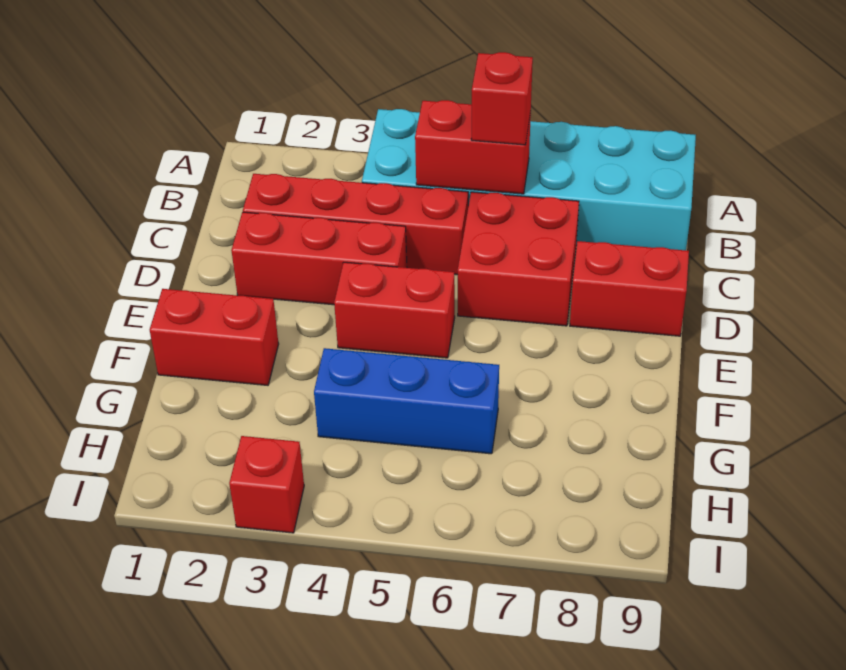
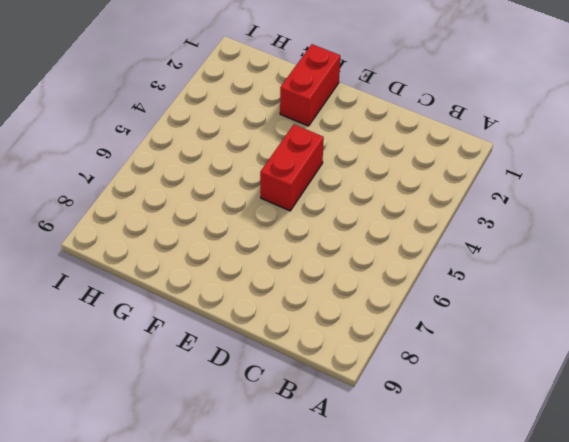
none -> cyan 2x6 brick [362,109,696,250]
none -> red 1x4 brick [243,174,468,275]

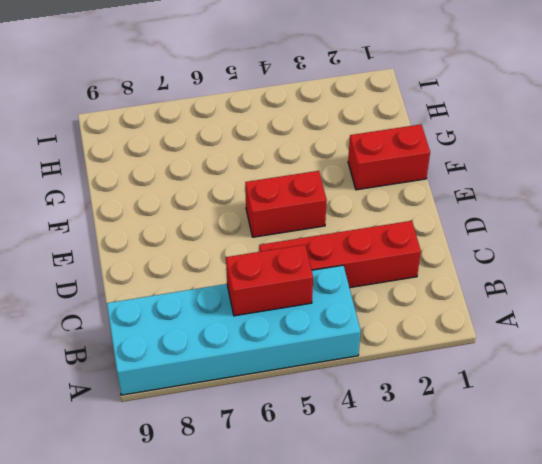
none -> red 2x2 brick [458,192,579,326]
none -> red 1x3 brick [231,212,407,305]

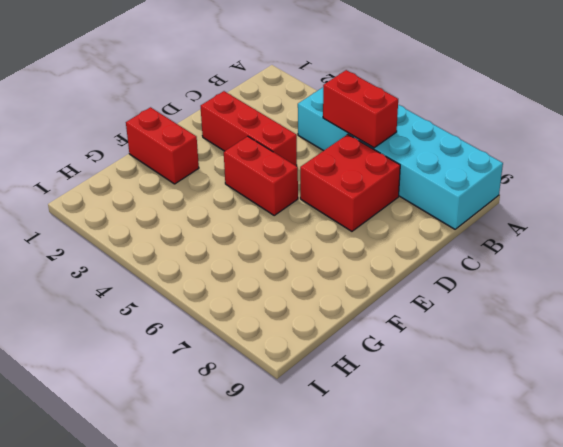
none -> red 1x4 brick [243,174,468,275]
none -> red 1x2 brick [570,241,689,336]

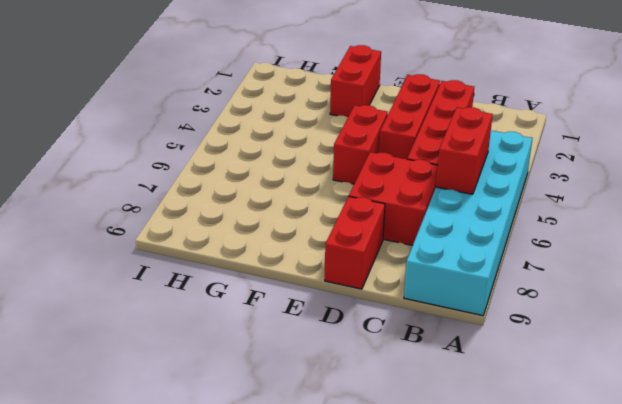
none -> blue 1x3 brick [314,348,499,454]
none -> red 1x1 brick [229,436,304,533]

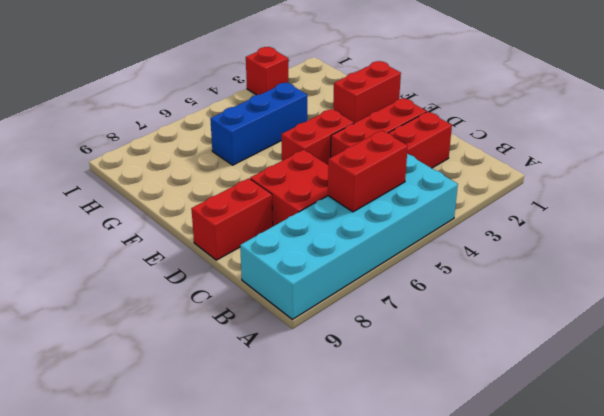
none -> red 1x1 brick [471,52,533,145]

